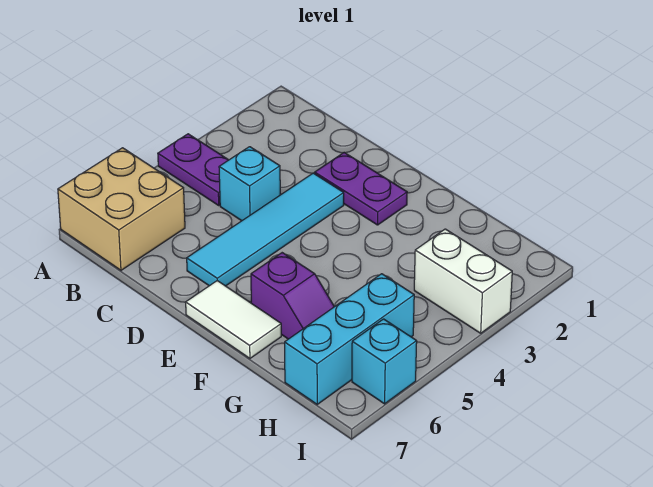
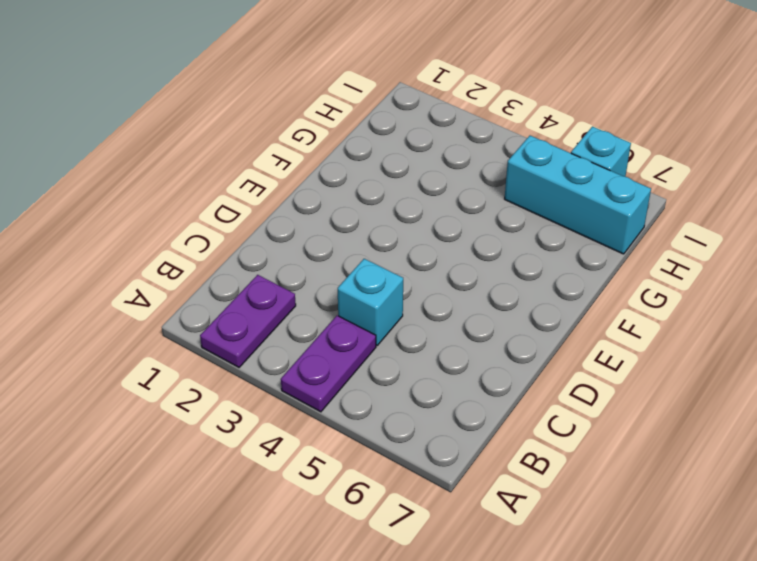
purple 1x2 plate [200,275,296,367] -> purple 1x2 plate moved to [315,153,407,225]
none -> tan 2x2 brick [58,148,185,270]
none -> cyan 1x4 tile [187,173,344,286]

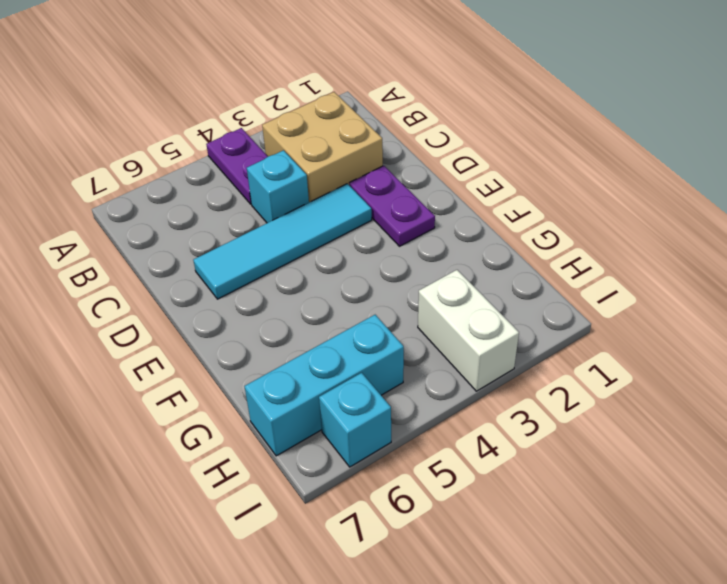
tan 2x2 brick [262,92,383,202] -> tan 2x2 brick moved to [58,148,185,270]
none -> white 1x2 tile [186,281,281,358]
none -> purple 1x2 slope [251,253,334,339]

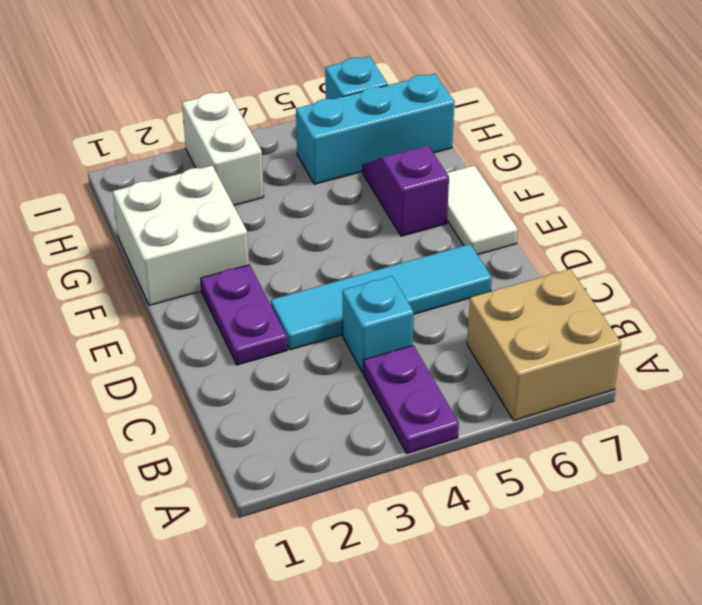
white 2x2 brick [113,166,249,305] -> none

